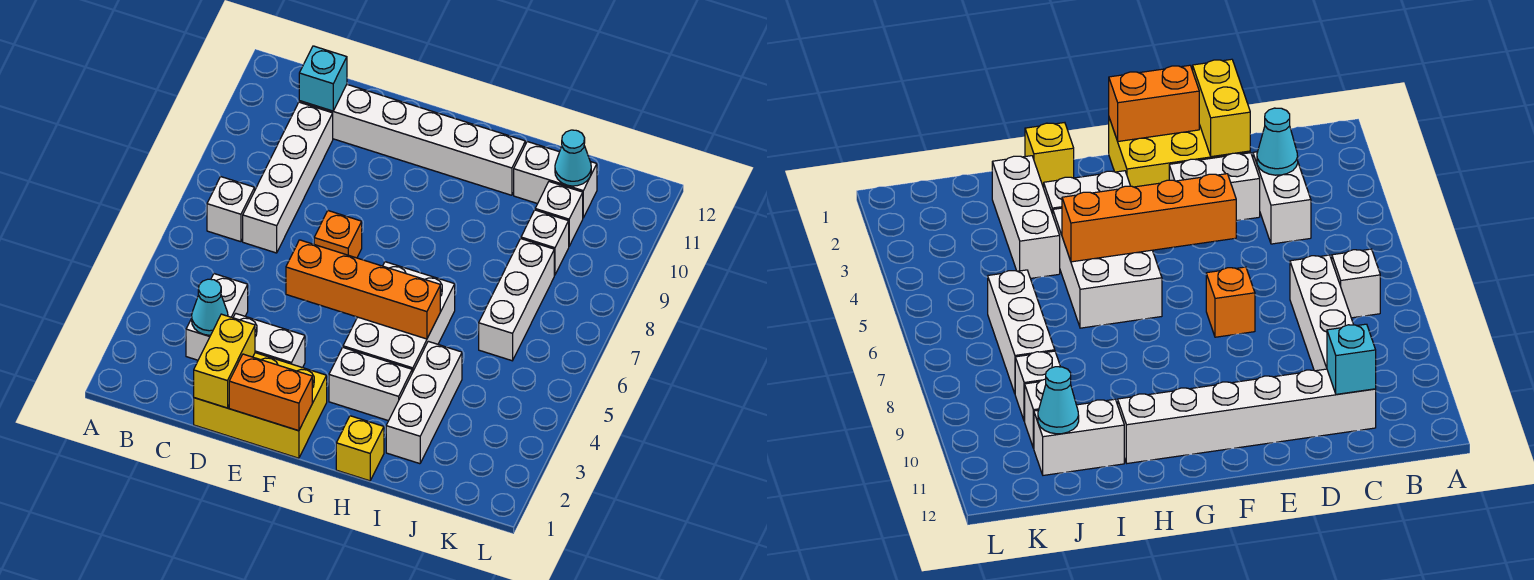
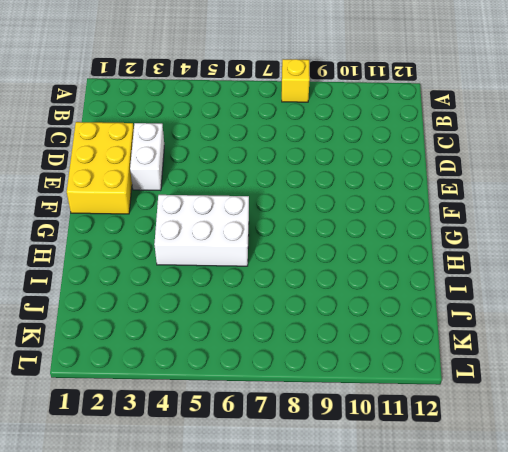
yellow 1x1 brick [282,59,310,102] -> yellow 1x1 brick moved to [336,416,384,481]
none -> white 1x1 brick [207,177,255,242]
none -> white 1x2 brick [186,274,248,360]
none -> white 1x4 brick [243,102,333,253]

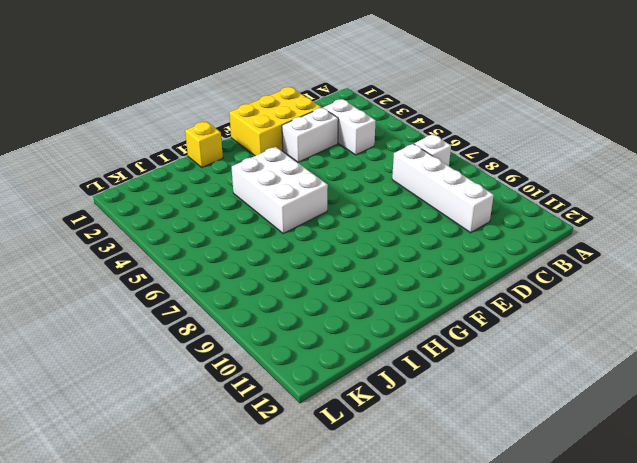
none -> white 1x6 brick [299,85,525,195]
none -> orange 1x1 brick [314,211,362,258]
none -> white 1x2 brick [329,347,412,421]

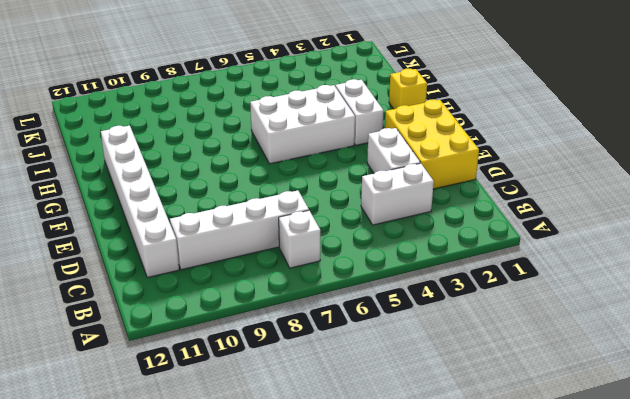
none -> orange 1x1 brick [314,211,362,258]
none -> white 1x3 brick [386,341,462,464]
none -> white 1x2 brick [514,142,597,218]

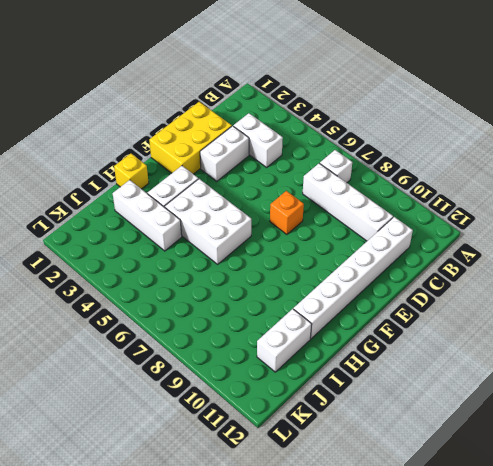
none -> white 1x3 brick [479,239,554,361]
none -> white 1x1 brick [521,210,569,275]
none -> white 1x1 brick [535,182,583,246]

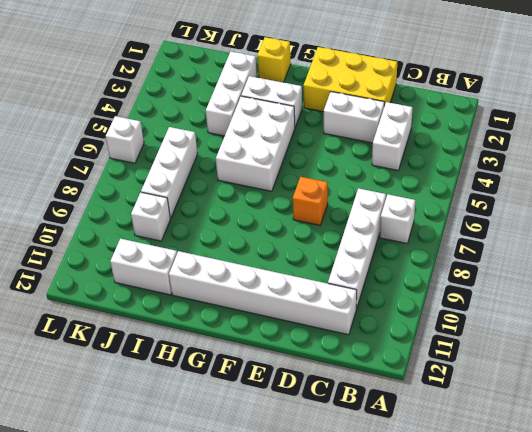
white 1x1 brick [106,116,144,163] -> white 1x1 brick moved to [535,182,583,246]
none -> cyan 1x1 cone [192,279,228,335]
none -> cyan 1x1 brick [299,46,347,111]
none -> yellow 1x2 brick [194,314,255,408]

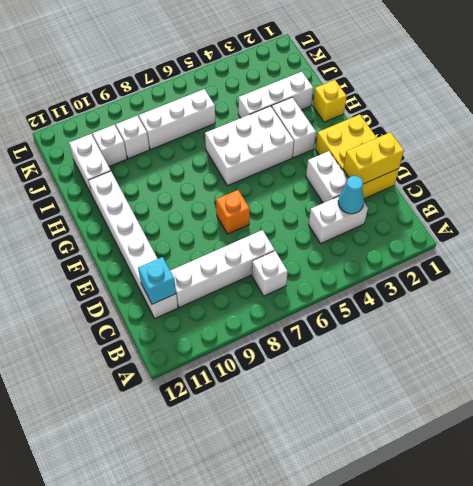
none -> orange 1x2 brick [229,354,312,431]
none -> orange 1x4 brick [286,240,440,339]
none -> cyan 1x1 cone [555,130,591,186]

